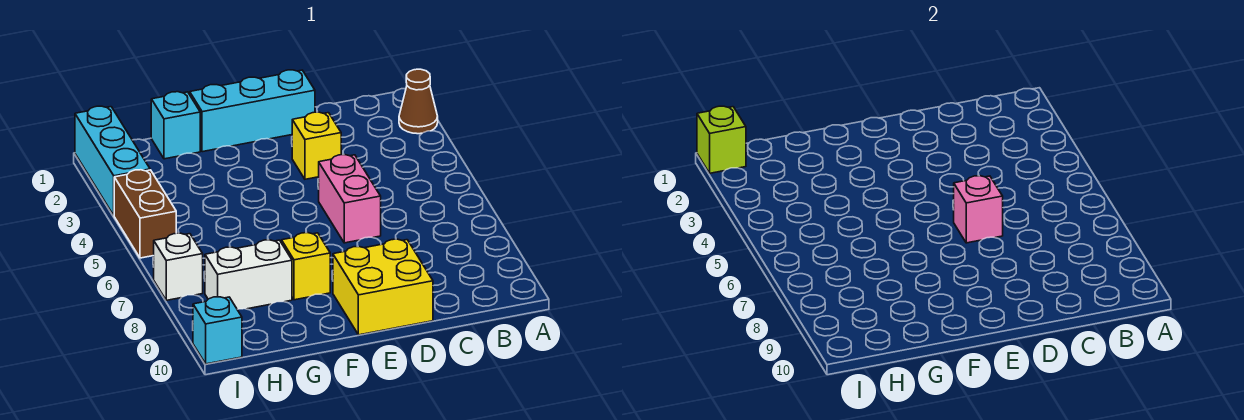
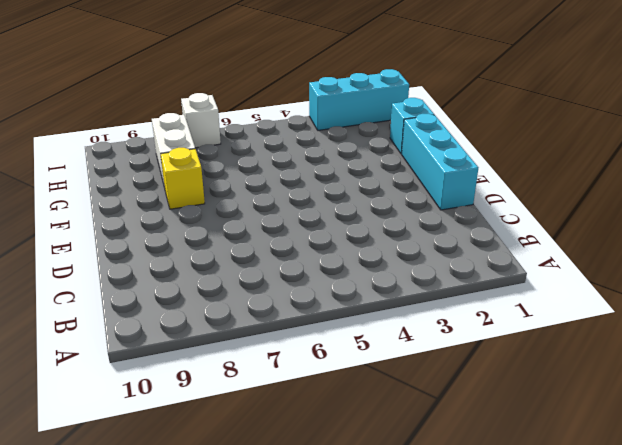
none -> brown 1x1 cone [399,69,438,134]
none -> yellow 1x1 brick [292,112,341,179]
none -> pink 1x2 brick [319,155,381,243]

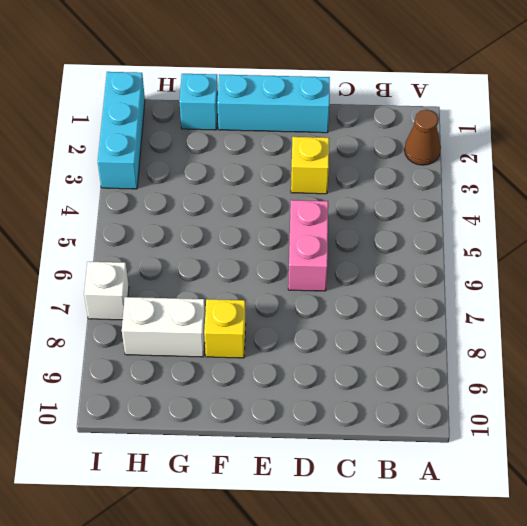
none -> yellow 2x2 brick [333,239,433,335]
none -> brown 1x2 brick [114,170,176,258]
none -> cyan 1x1 brick [193,297,242,364]

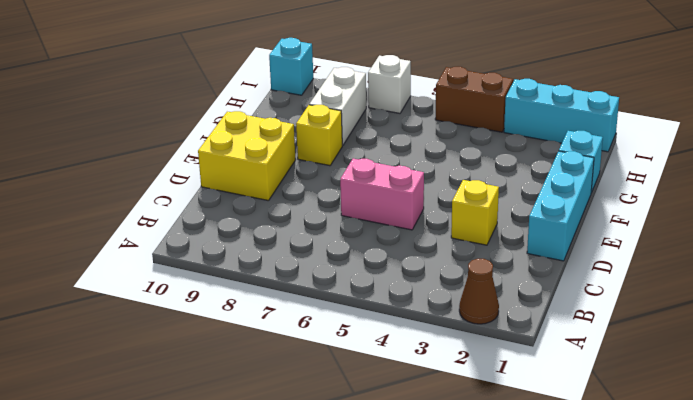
none -> pink 1x1 brick [954,176,1003,243]
none -> lime 1x1 brick [697,106,746,173]

